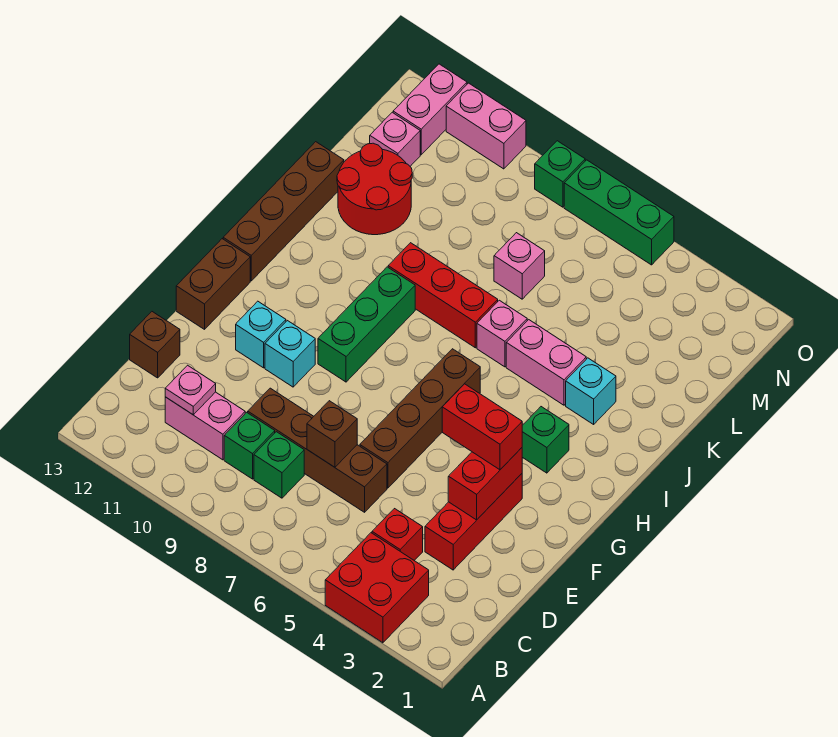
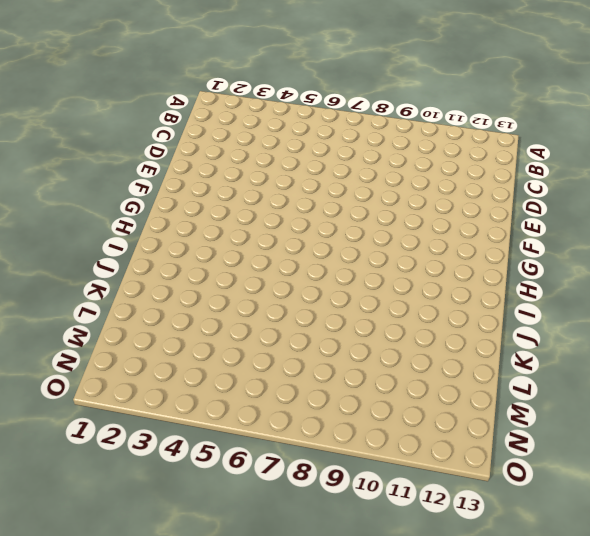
none -> red 2x2 brick [325,533,429,643]
none -> red 1x1 brick [372,509,423,560]
none -> green 1x1 brick [254,432,304,498]
none -> green 1x1 brick [224,412,275,479]

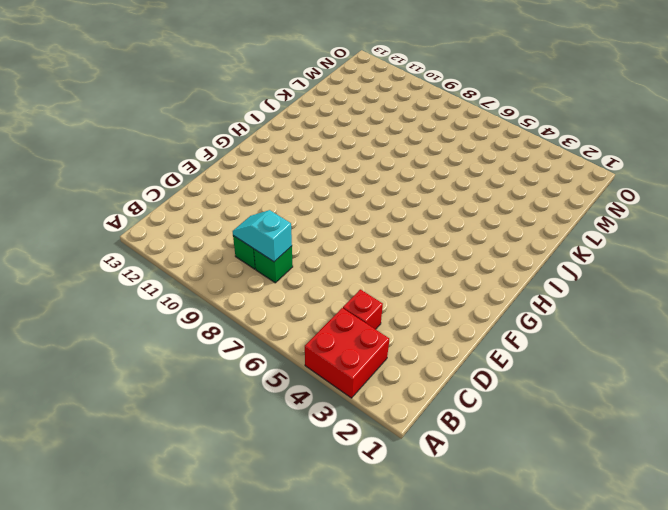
cyan 1x2 slope [233,210,292,262] -> none
none -> pink 1x2 brick [165,392,245,460]
none -> red 1x3 brick [425,474,522,570]
none -> brown 1x4 brick [248,388,387,512]
none -> brown 1x1 brick [130,312,180,378]

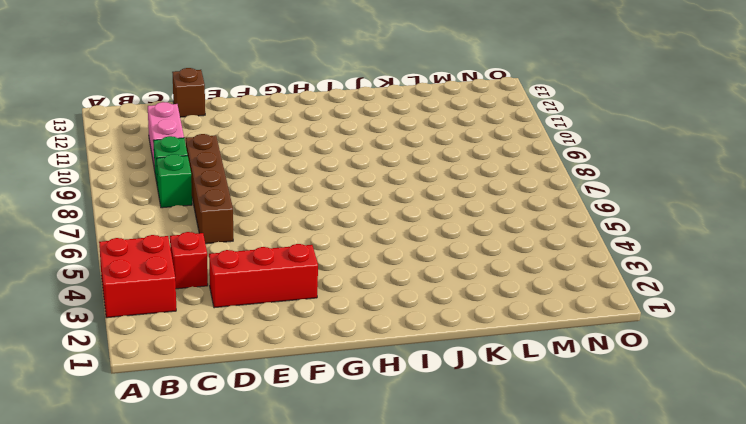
none -> brown 1x4 brick [360,349,480,488]
none -> cyan 1x1 brick [265,321,315,387]
none -> cyan 1x1 brick [236,301,286,368]
none -> brown 1x2 brick [176,239,250,329]

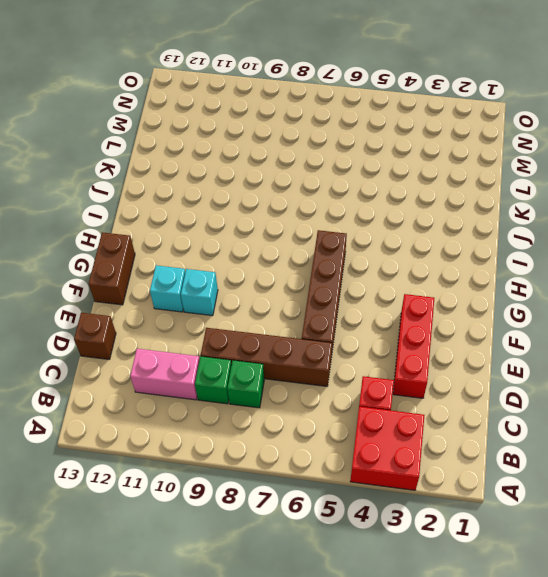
none -> green 1x3 brick [318,267,415,382]
none -> green 1x1 brick [522,407,569,473]
none -> brown 1x4 brick [223,142,344,281]
none -> cyan 1x1 brick [566,358,616,424]

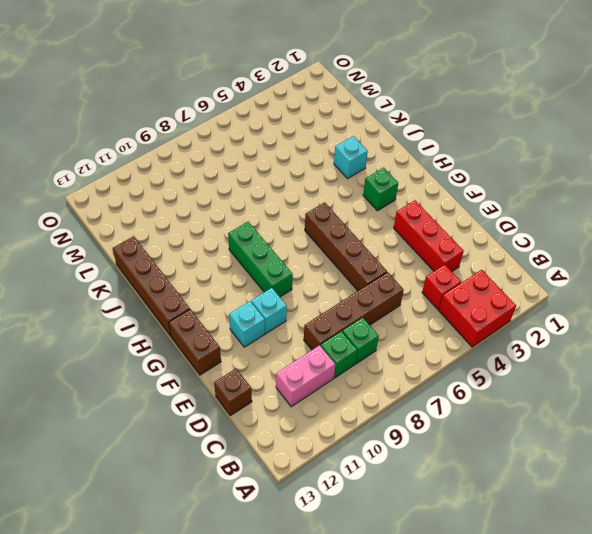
none -> pink 1x2 brick [506,320,586,405]
none -> pink 1x1 brick [477,300,527,367]
none -> red 1x3 brick [388,243,498,348]
none -> red 2x2 round brick [337,143,412,235]

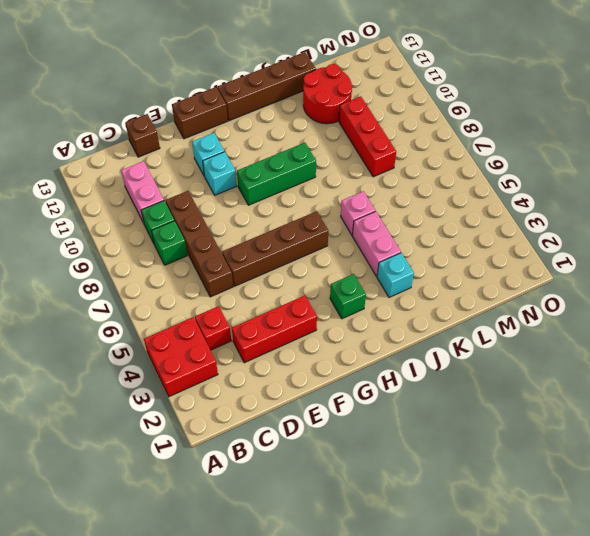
red 1x3 brick [339,96,396,177] -> red 1x3 brick moved to [388,243,498,348]
none -> pink 1x1 brick [494,233,545,299]
none -> pink 1x1 brick [370,112,420,166]
none -> pink 1x2 brick [393,64,467,155]
none -> green 1x3 brick [564,160,674,265]

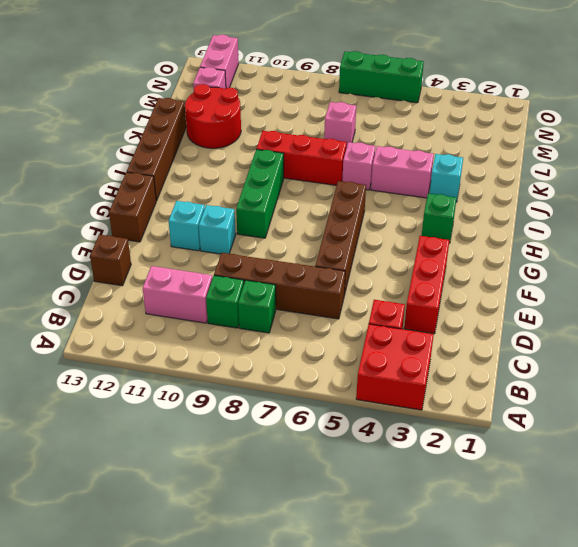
none -> green 1x1 brick [535,141,585,207]
none -> pink 1x2 brick [446,83,526,169]
none -> pink 1x1 plate [165,365,216,415]
none -> brown 1x1 brick [307,401,357,467]

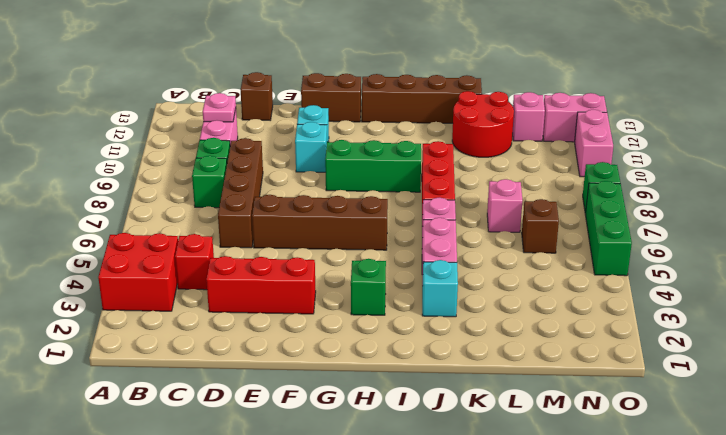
brown 1x1 brick [522,199,559,253] -> brown 1x1 brick moved to [307,401,357,467]
none -> red 1x2 brick [448,448,522,520]
none -> red 1x2 brick [442,384,522,470]

